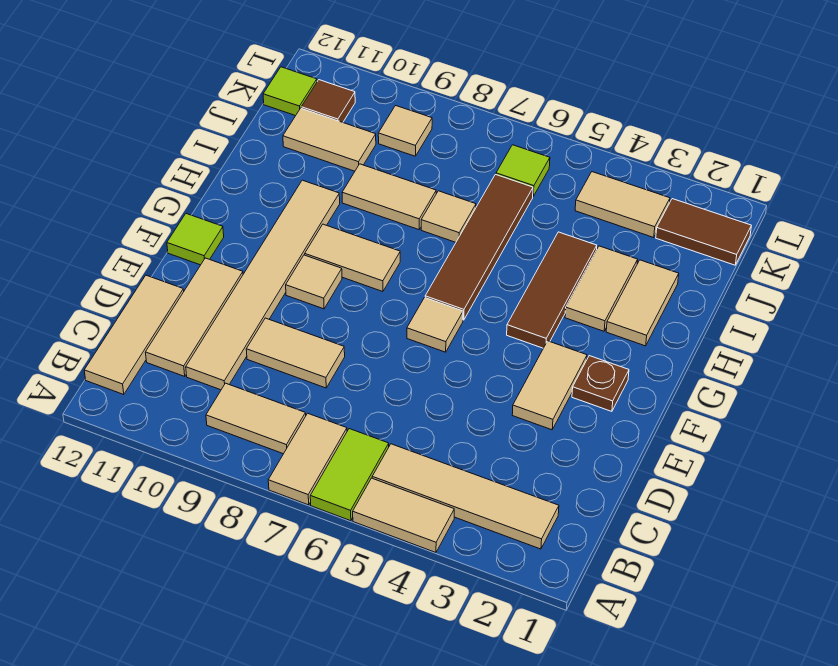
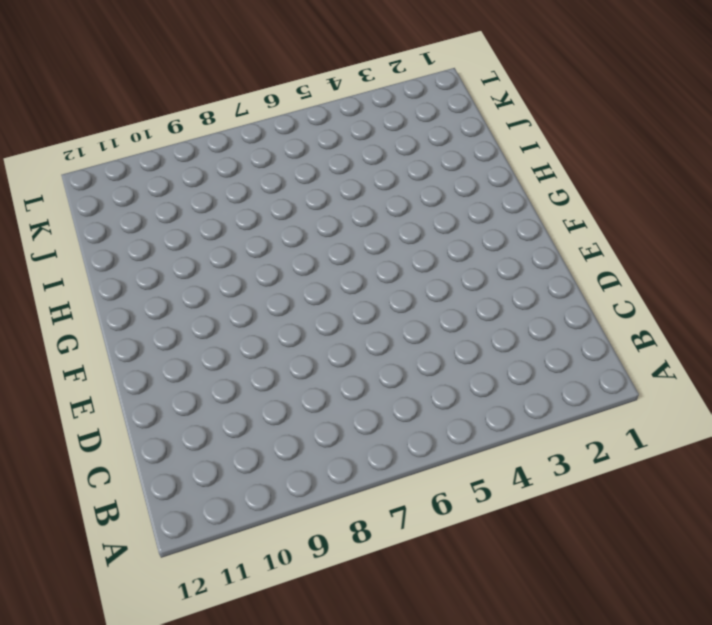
none -> tan 1x2 tile [353,478,454,552]
none -> lime 1x2 tile [310,429,389,521]
none -> tan 1x2 tile [268,413,347,505]

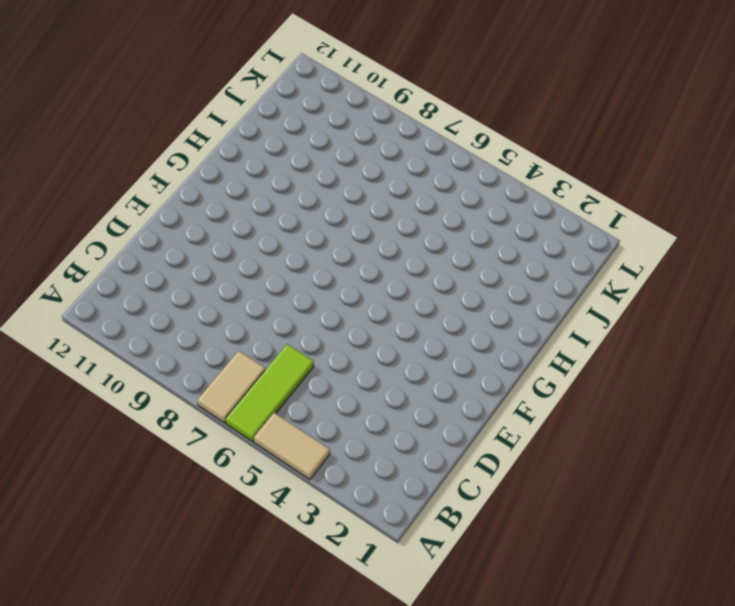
lime 1x3 tile [226,344,314,442] -> lime 1x2 tile [310,429,389,521]
none -> tan 1x4 tile [372,444,559,549]
none -> tan 1x2 tile [206,383,306,454]
none -> tan 1x3 tile [84,275,184,395]

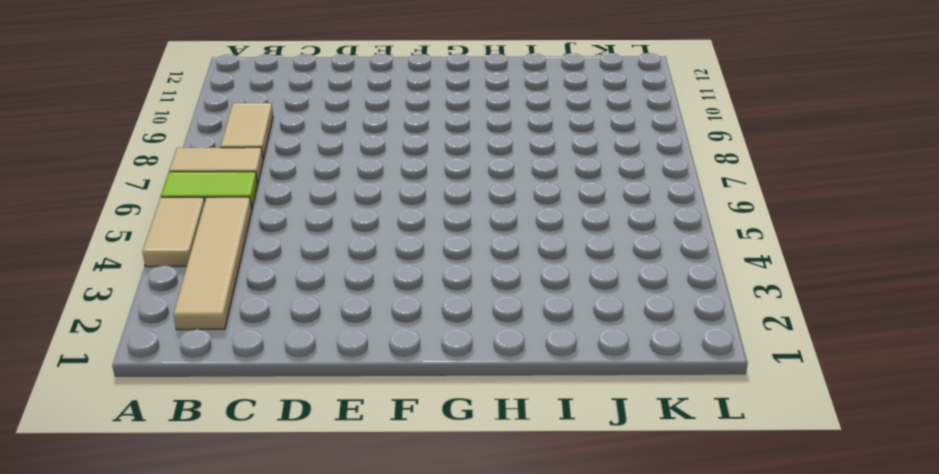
none -> tan 1x3 tile [84,275,184,395]
none -> tan 1x6 tile [186,180,340,390]
none -> tan 1x3 tile [145,258,243,376]

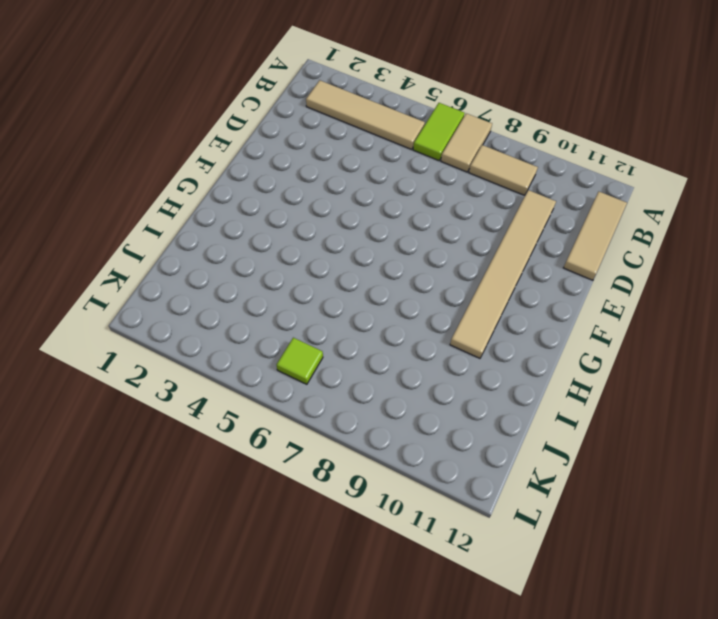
none -> tan 1x2 tile [353,478,454,552]
none -> tan 1x3 tile [145,258,243,376]
none -> tan 1x2 tile [246,318,345,388]

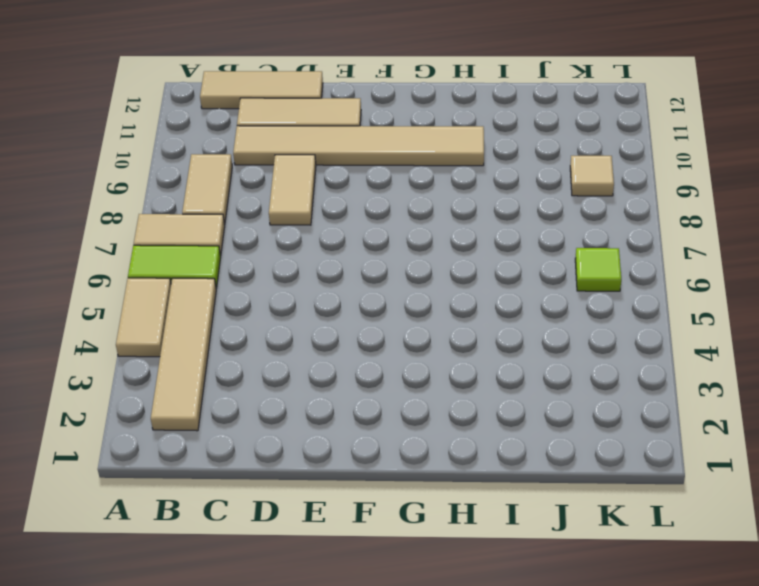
none -> tan 1x2 tile [512,341,587,430]
none -> brown 1x1 plate [572,356,629,411]
none -> tan 1x1 tile [407,298,463,352]

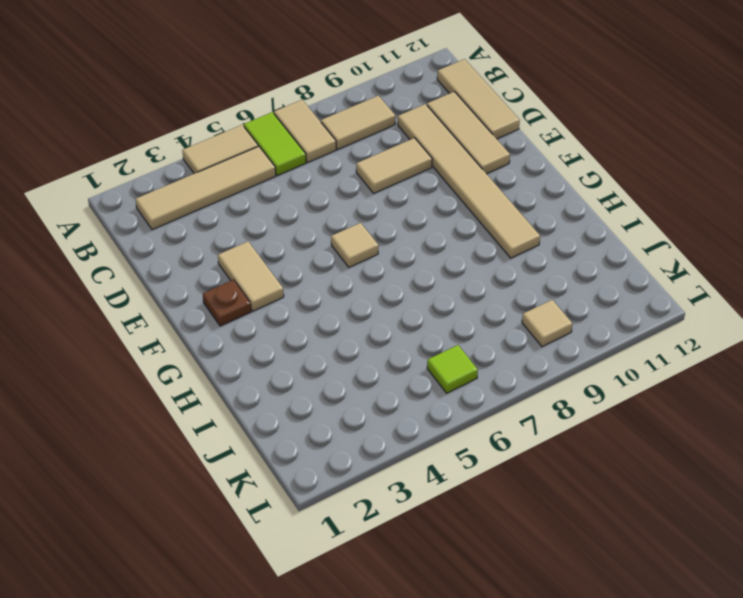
none -> tan 1x1 tile [286,255,342,309]
none -> lime 1x1 tile [167,214,224,265]
none -> brown 1x3 tile [507,232,597,348]

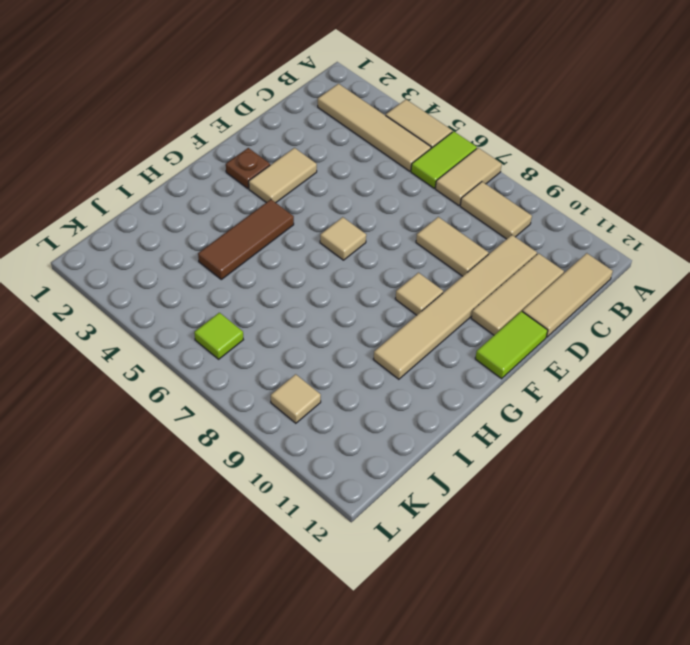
lime 1x2 tile [475,311,548,379] -> lime 1x1 tile [167,214,224,265]
none -> brown 1x4 tile [425,175,533,320]
none -> tan 1x2 tile [305,224,400,292]
none -> tan 1x2 tile [606,260,679,346]

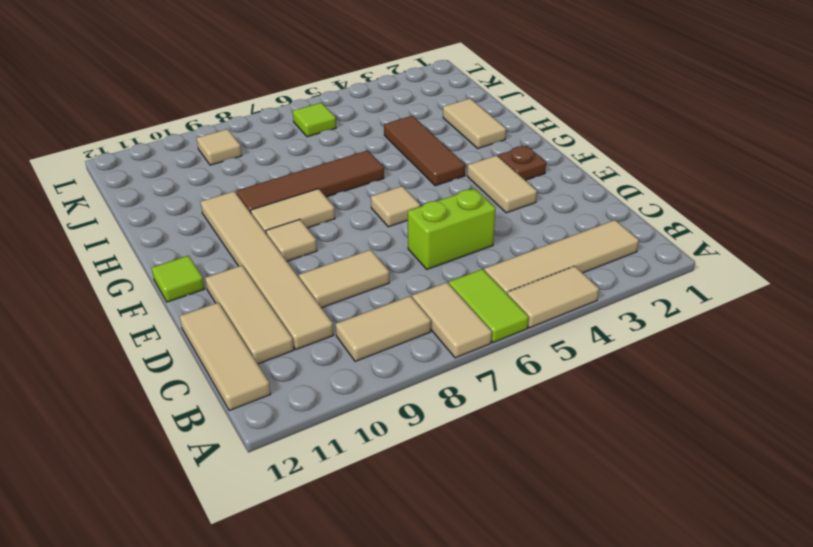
lime 1x2 brick [408,189,496,269] -> none
brown 1x4 tile [236,150,384,213] -> brown 1x4 tile turned to [425,175,533,320]
none -> tan 1x2 tile [565,246,638,331]
none -> tan 1x1 tile [421,191,476,242]
none -> tan 1x2 tile [342,164,436,230]

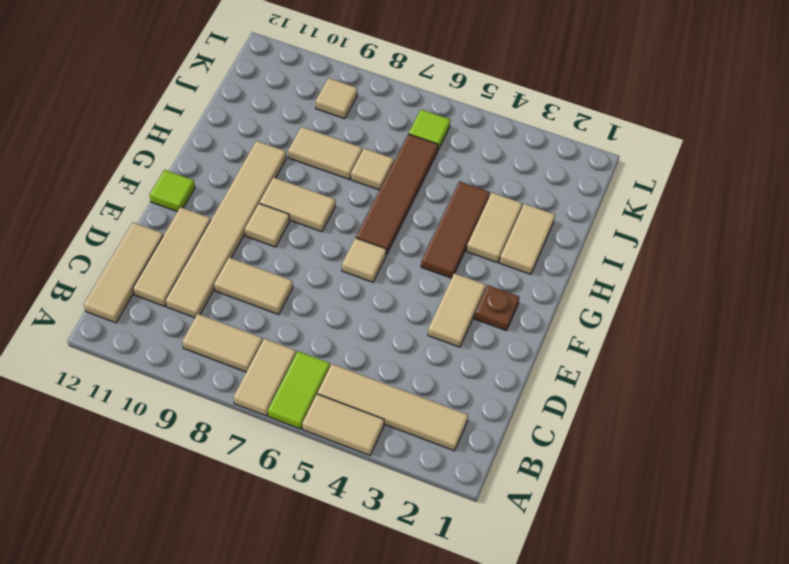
none -> tan 1x2 tile [283,108,376,171]
none -> brown 1x2 tile [656,199,751,265]
none -> tan 1x2 tile [575,172,670,238]

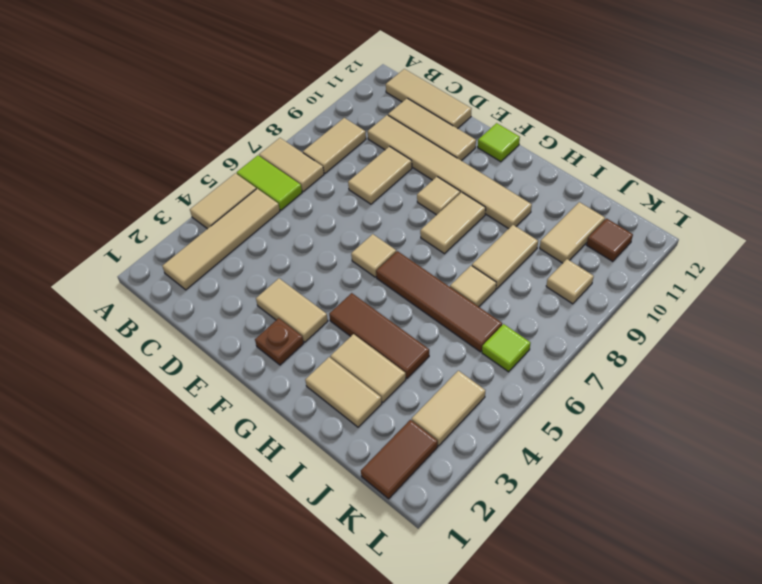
none -> lime 1x1 tile [263,67,317,116]

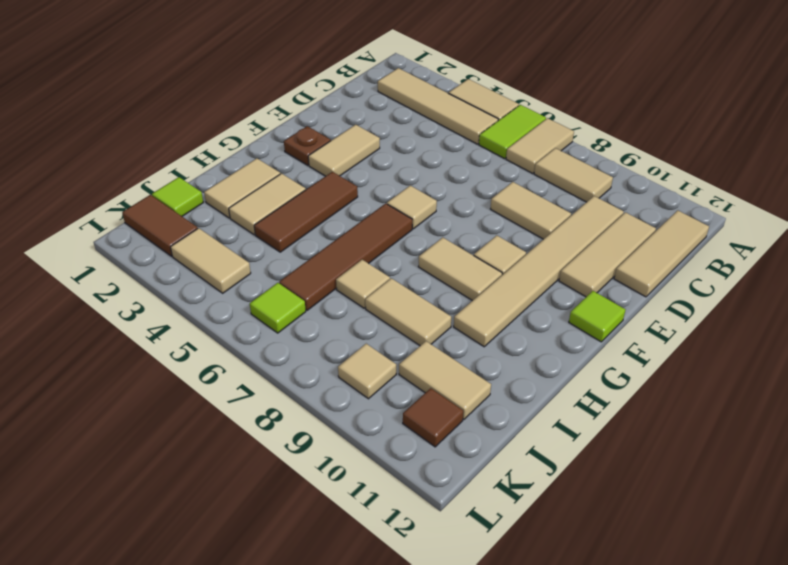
lime 1x1 tile [152,177,203,216] -> lime 1x1 tile moved to [263,67,317,116]

